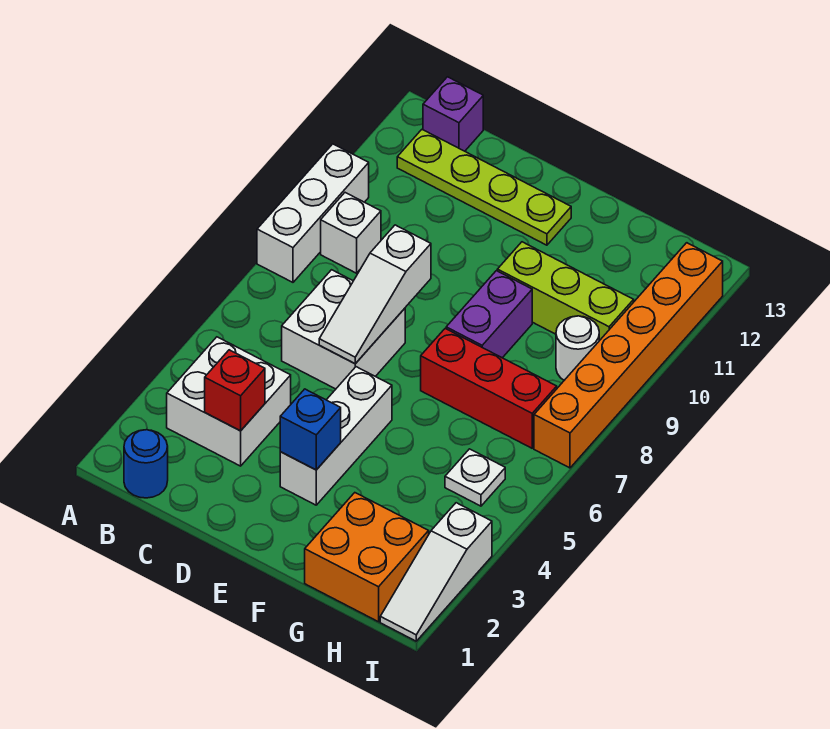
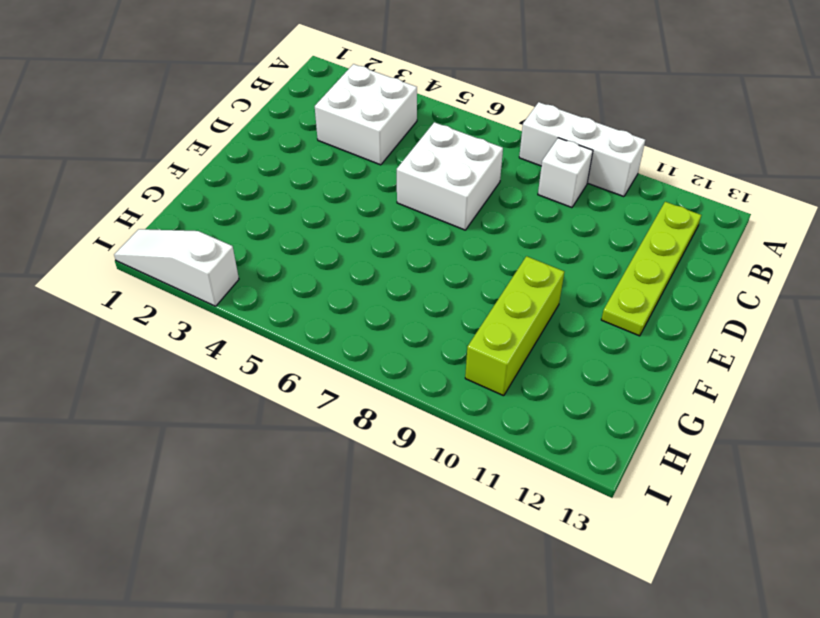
none -> blue 1x1 round brick [124,430,168,498]
none -> purple 1x1 brick [423,77,483,151]
none -> white 1x3 brick [280,367,392,505]

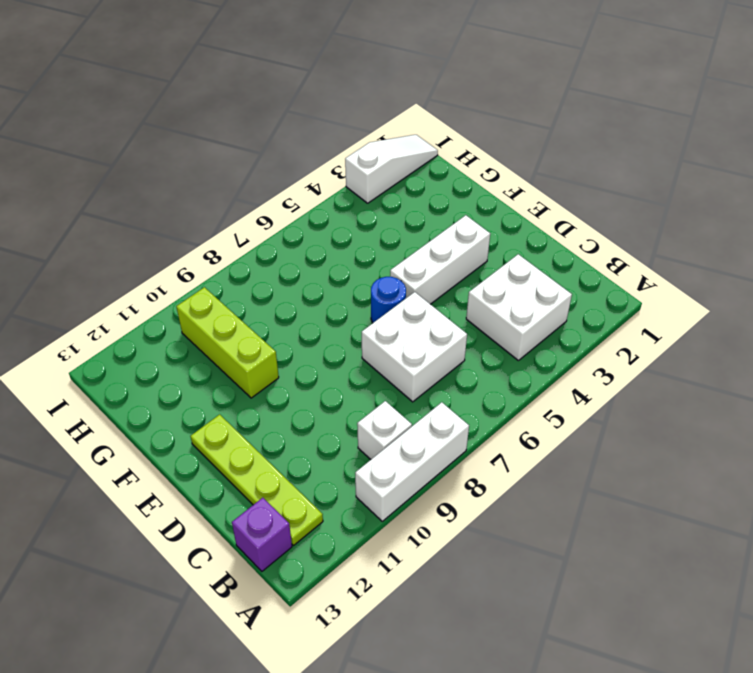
blue 1x1 round brick [371,277,406,323] -> blue 1x1 round brick moved to [124,430,168,498]
none -> red 1x3 brick [421,329,557,448]
none -> purple 1x2 brick [446,271,532,358]
none -> orange 2x2 brick [305,493,429,622]

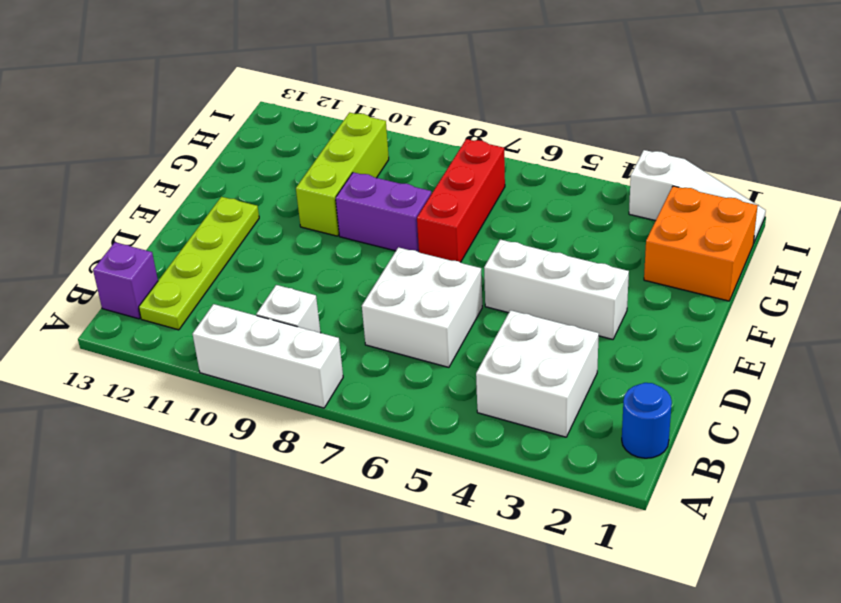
none -> white 1x1 plate [445,449,505,506]
none -> white 1x1 round brick [556,316,599,380]
none -> orange 1x6 brick [534,243,723,468]

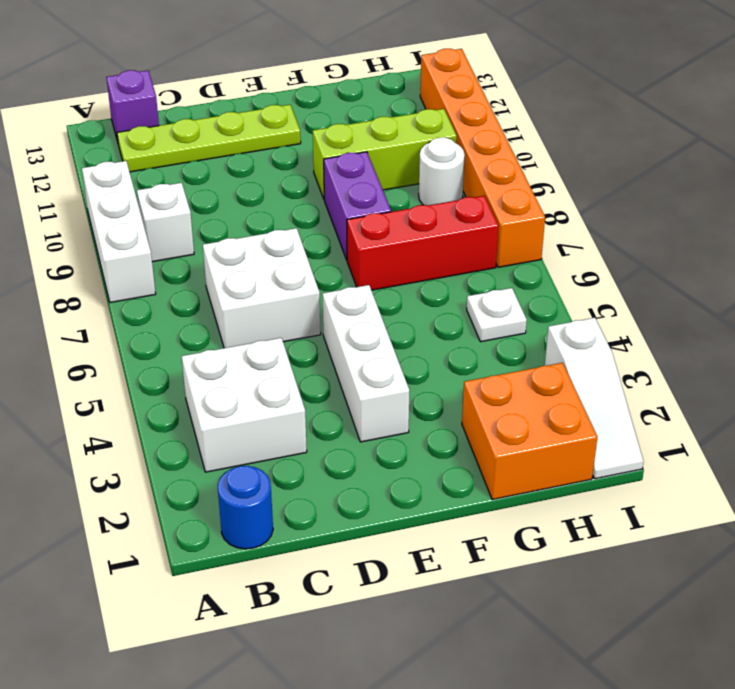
none -> red 1x1 brick [205,350,265,431]
none -> white 1x3 slope [319,225,431,364]
none -> blue 1x1 brick [280,389,341,470]

